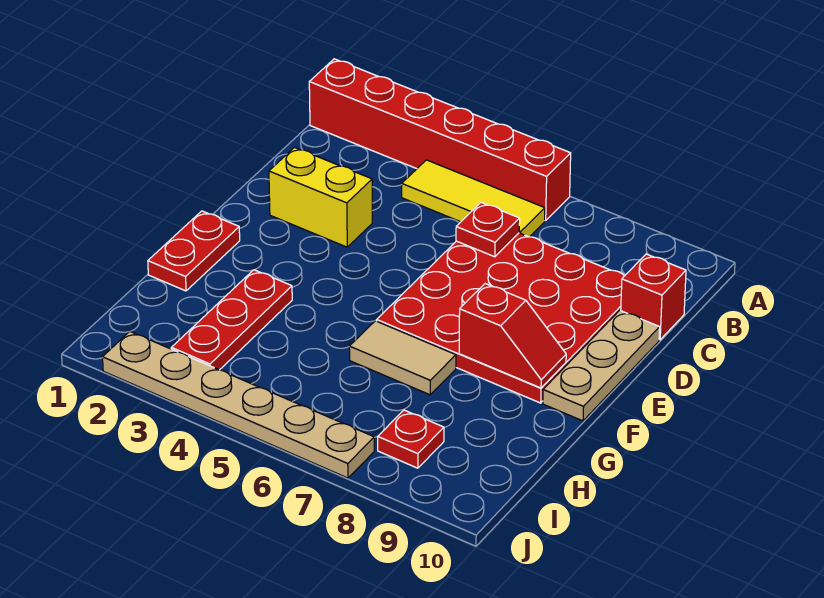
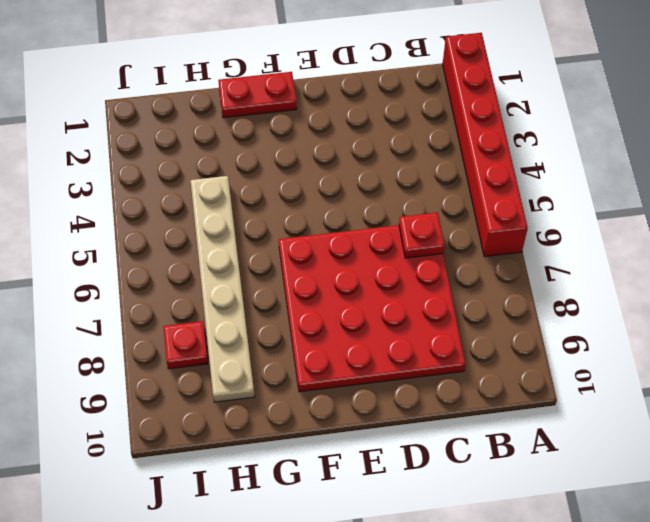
tan 1x6 plate [190,176,255,402] -> tan 1x6 plate moved to [103,331,374,478]
none -> yellow 1x3 tile [402,160,545,237]
none -> red 1x1 brick [621,254,686,340]
none -> yellow 1x2 brick [269,147,372,247]

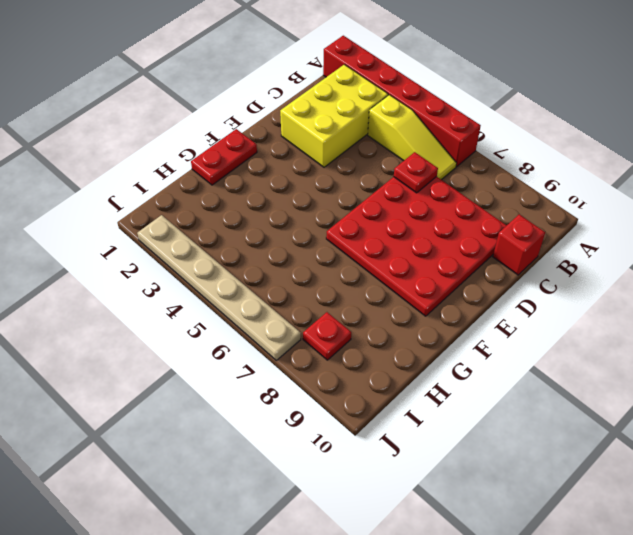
yellow 2x3 brick [280,64,388,167] -> yellow 1x2 brick [269,147,372,247]
yellow 1x3 slope [368,95,457,180] -> yellow 1x3 tile [402,160,545,237]
none -> tan 1x3 plate [543,310,660,421]
none -> red 1x3 plate [172,270,292,370]
none -> tan 1x2 tile [349,321,456,395]

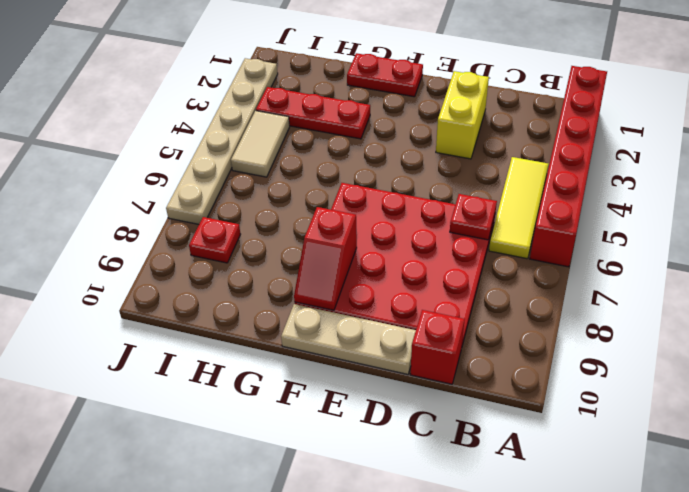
tan 1x2 tile [231,111,290,177] -> tan 1x2 tile moved to [349,321,456,395]

